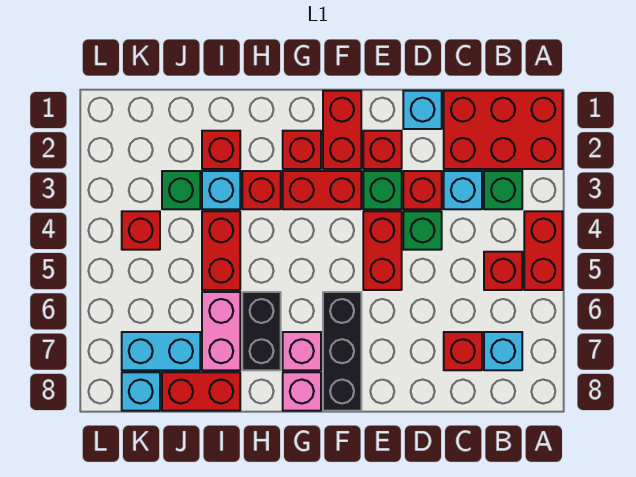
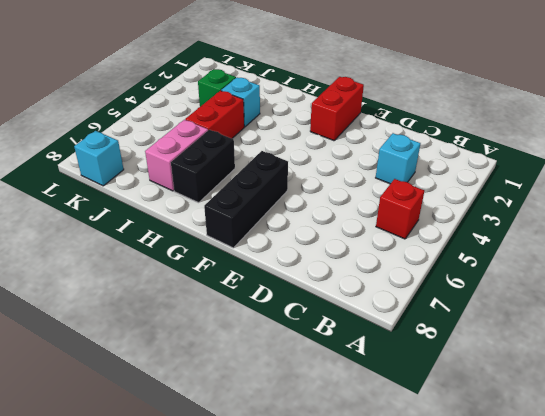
none -> red 2x3 brick [444,91,563,169]
none -> red 1x2 brick [524,211,563,290]
none -> green 1x1 brick [484,171,522,209]
none -> cyan 1x1 brick [484,332,522,370]

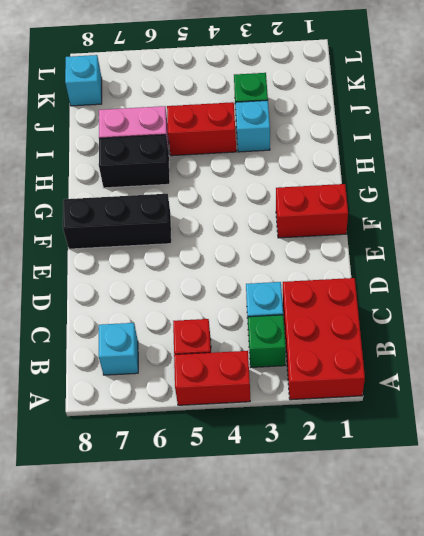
none -> red 1x1 brick [444,332,482,370]
none -> cyan 1x1 brick [403,91,442,129]
none -> red 1x1 brick [403,171,442,209]
none -> green 1x1 brick [403,211,442,250]

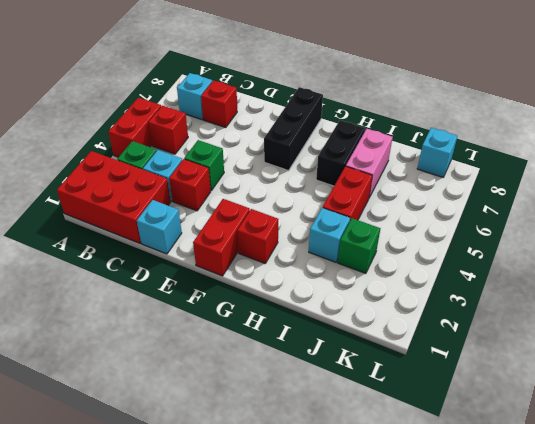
none -> red 1x1 brick [363,131,402,169]
none -> green 1x1 brick [363,171,402,209]
none -> red 1x2 brick [363,211,402,290]
none -> red 1x2 brick [283,171,361,209]

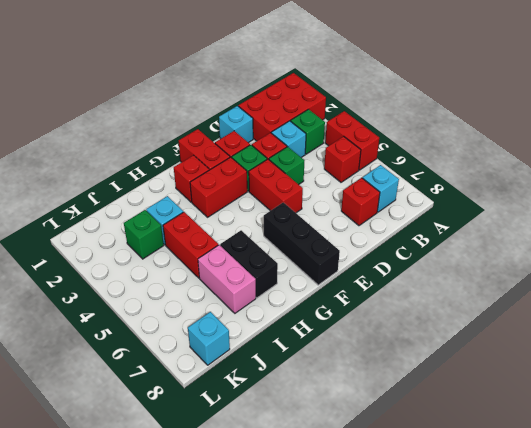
none -> pink 1x1 brick [283,332,321,370]
none -> pink 1x1 brick [283,372,321,411]
none -> red 1x1 brick [242,171,281,209]
none -> red 1x1 brick [202,131,240,169]

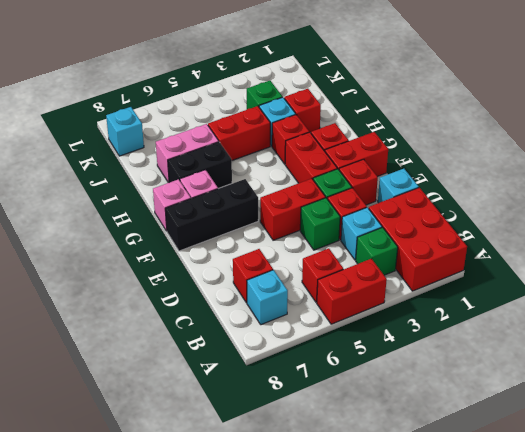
none -> red 1x2 brick [162,372,240,411]
none -> cyan 1x2 brick [122,332,200,370]
none -> red 1x1 brick [122,211,160,250]

